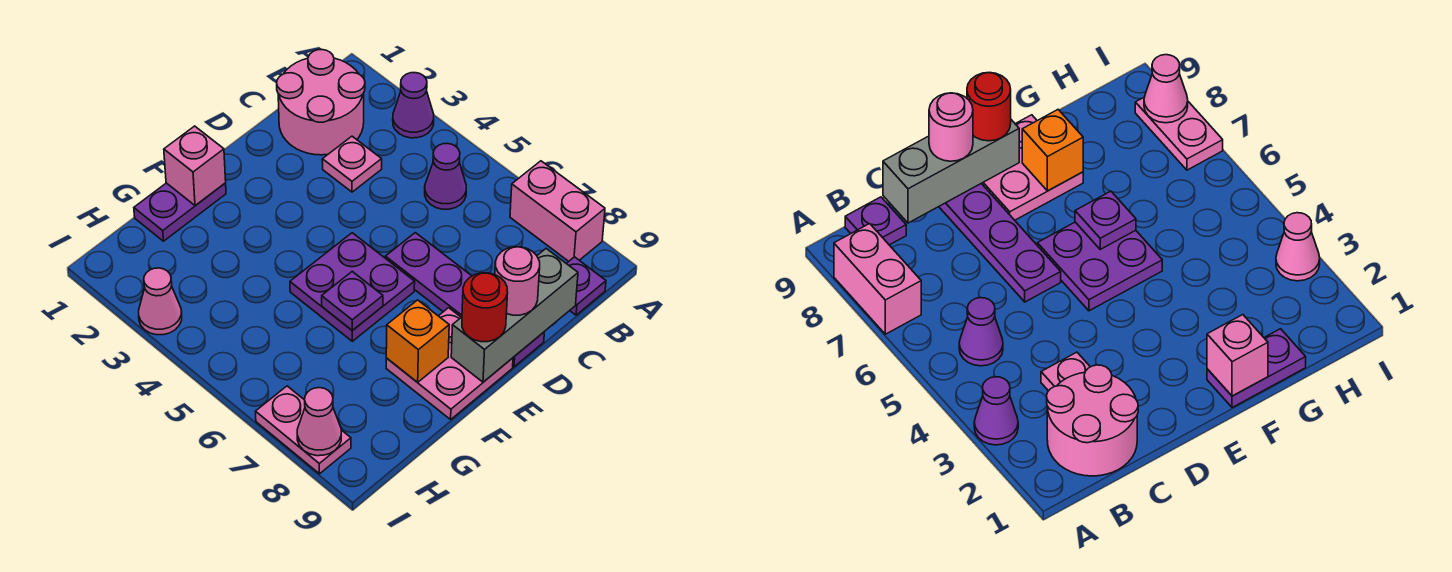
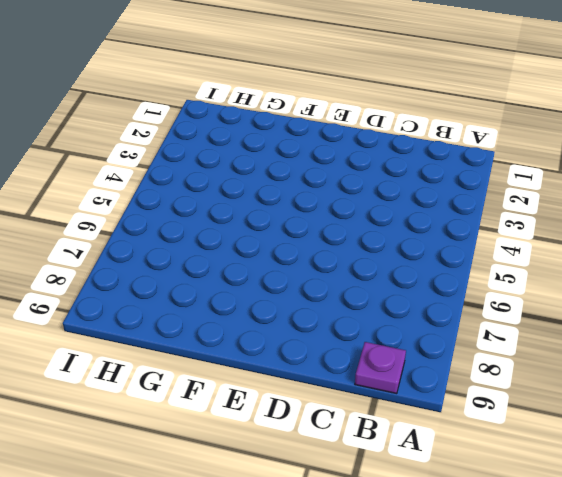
none -> purple 1x1 cone [393,73,434,138]
none -> pink 1x2 brick [510,161,605,261]
none -> pink 2x2 round brick [277,50,365,155]

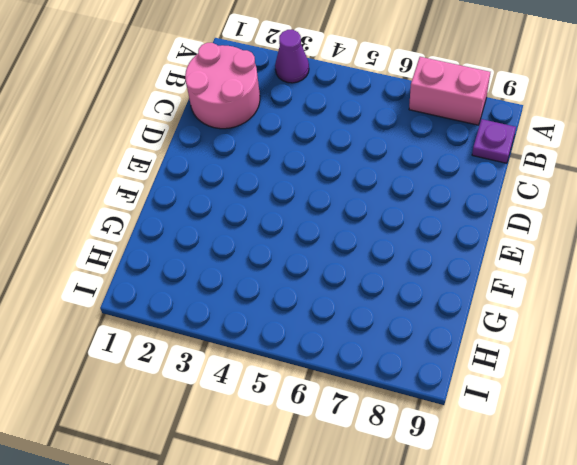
none -> purple 1x1 cone [425,143,466,209]
none -> pink 1x1 plate [322,136,382,192]
none -> purple 1x4 plate [385,233,544,367]

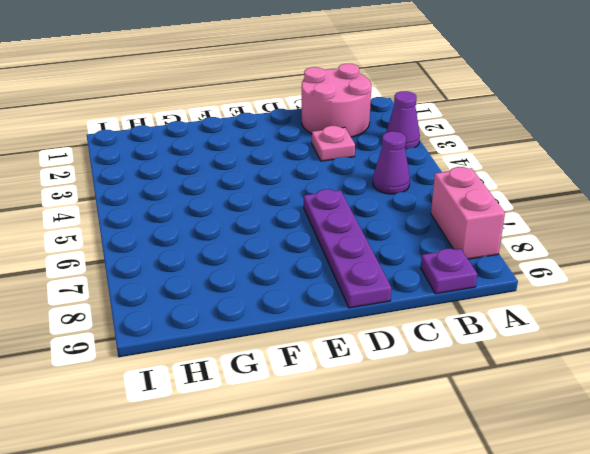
none -> purple 2x2 plate [290,233,415,341]
none -> pink 2x2 plate [386,308,513,419]
none -> purple 1x2 plate [134,183,226,241]

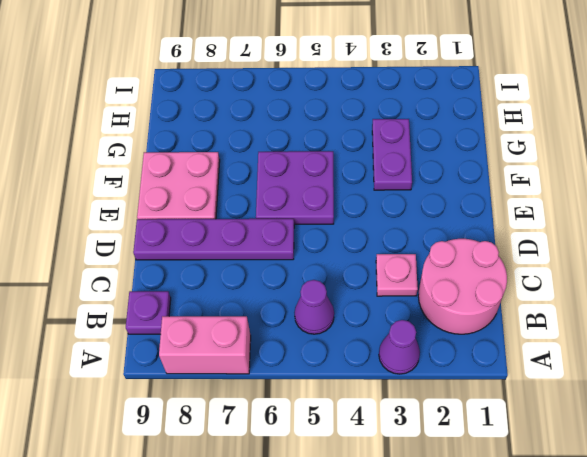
purple 1x2 plate [372,119,412,190] -> purple 1x2 plate moved to [134,183,226,241]
none -> pink 1x1 cone [139,268,182,335]
none -> pink 1x2 plate [256,386,351,474]
none -> grey 1x3 brick [451,249,578,382]

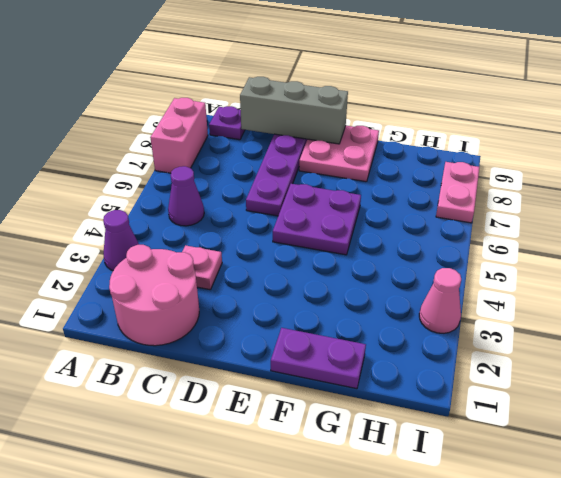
none -> pink 1x1 brick [164,126,226,205]
none -> purple 1x1 plate [322,272,383,331]
none -> orange 1x1 brick [386,300,449,382]

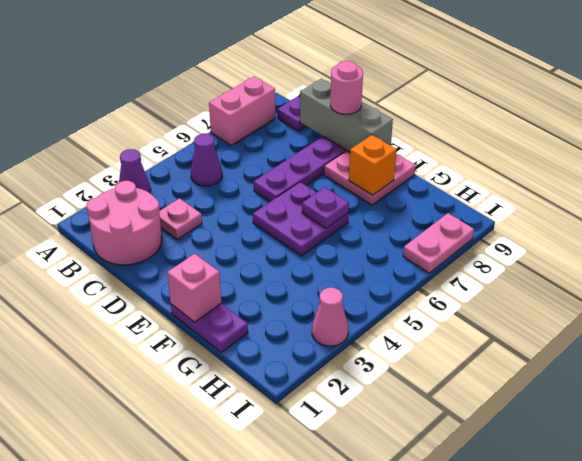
none -> pink 1x1 cone [297,388,341,456]
none -> red 1x1 round brick [462,273,508,342]

